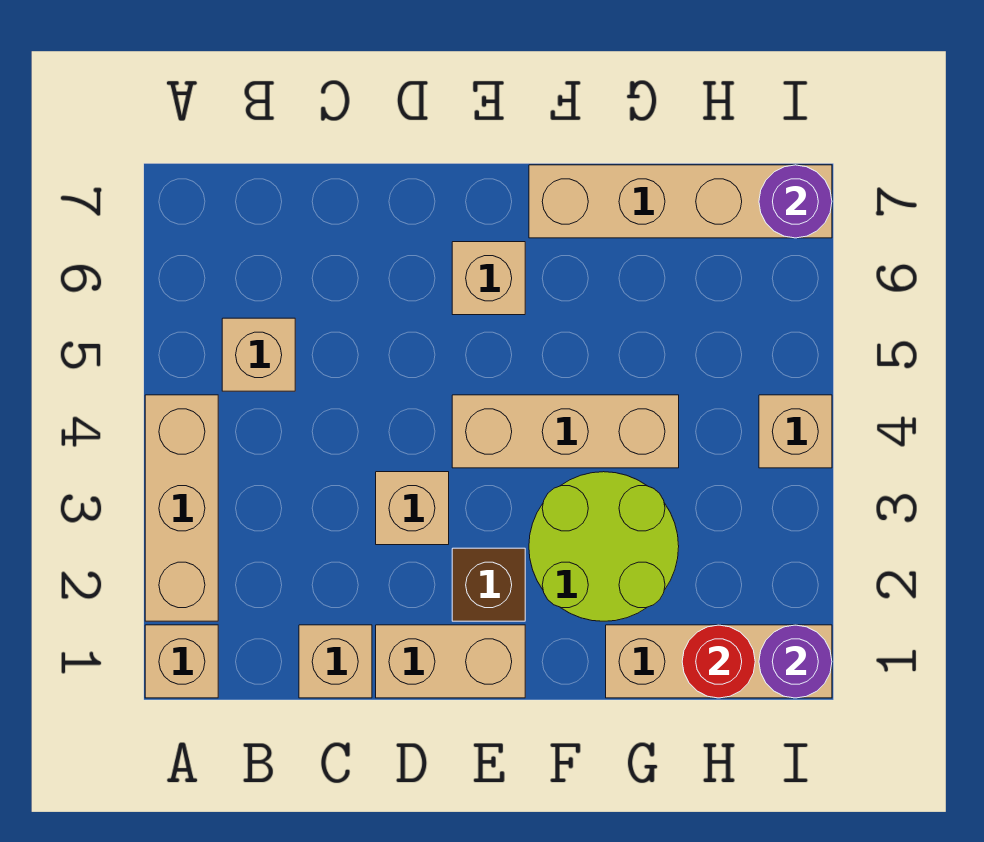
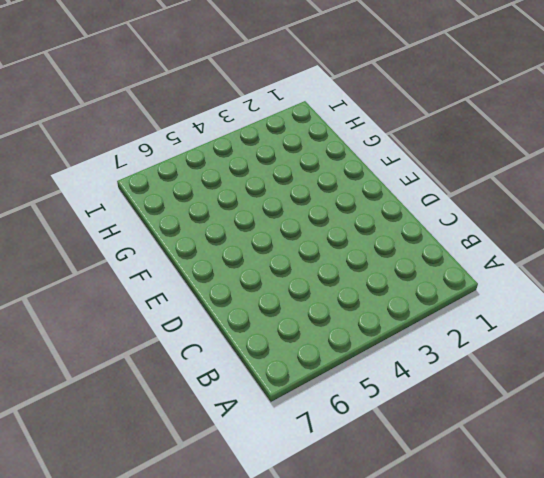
none -> tan 1x1 brick [145,625,218,698]
none -> tan 1x3 brick [145,395,218,621]
none -> tan 1x1 brick [222,318,295,391]

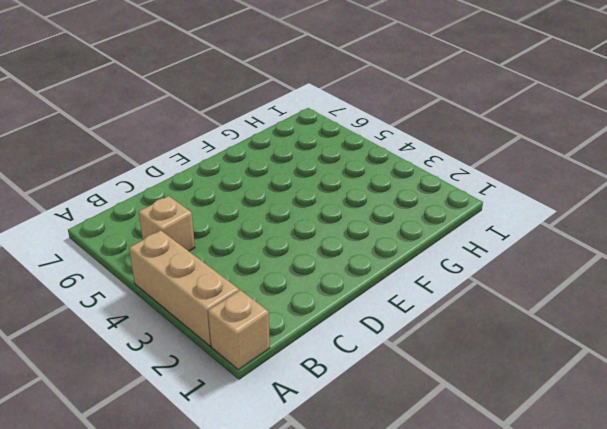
none -> tan 1x1 brick [299,625,372,698]
none -> tan 1x2 brick [376,625,525,698]
none -> tan 1x1 brick [376,472,449,545]

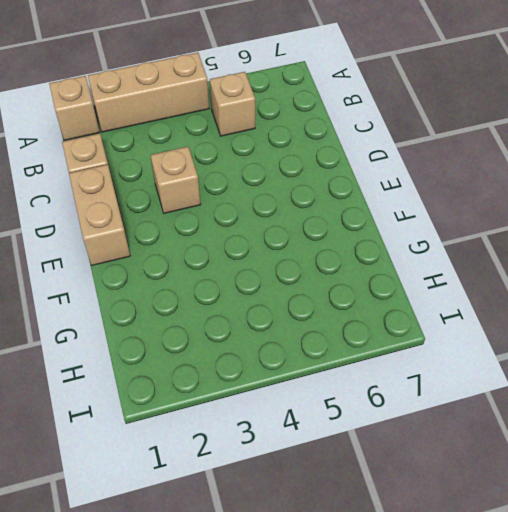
none -> brown 1x1 brick [452,548,525,621]
none -> tan 1x3 brick [452,395,679,468]
none -> tan 1x1 brick [452,242,525,315]

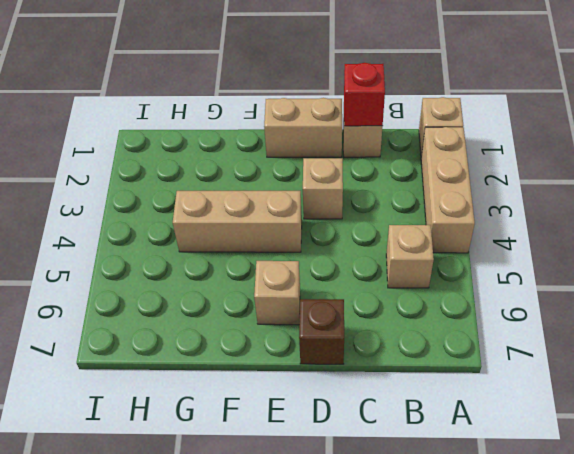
red 1x1 brick [344,63,385,126] -> none
brown 1x1 brick [299,299,344,364] -> brown 1x1 brick moved to [452,548,525,621]
none -> lime 2x2 round brick [529,472,679,621]
none -> tan 1x4 brick [529,165,832,238]
none -> tan 1x3 brick [606,625,832,698]

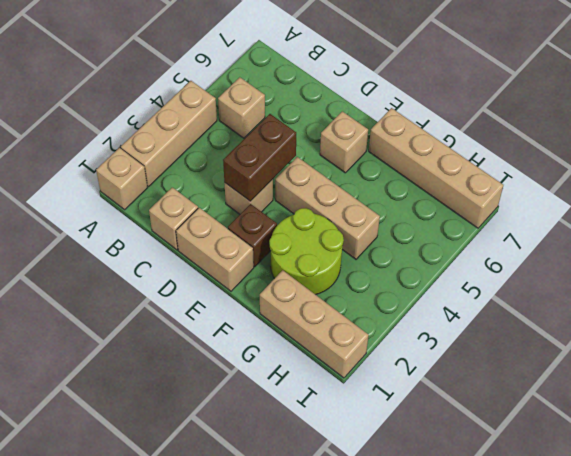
brown 1x2 brick [223,114,296,201] -> none
none -> tan 1x1 brick [759,395,832,468]
none -> red 1x1 round brick [682,625,755,698]
none -> purple 1x1 round brick [759,625,832,698]

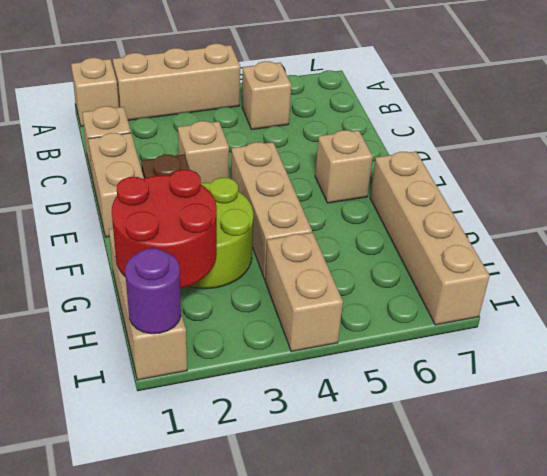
red 2x2 round brick [112,170,217,289] -> red 1x1 round brick [682,625,755,698]
tan 1x2 brick [265,232,343,352] -> tan 1x1 brick [759,395,832,468]
none -> purple 1x1 round brick [759,165,832,238]

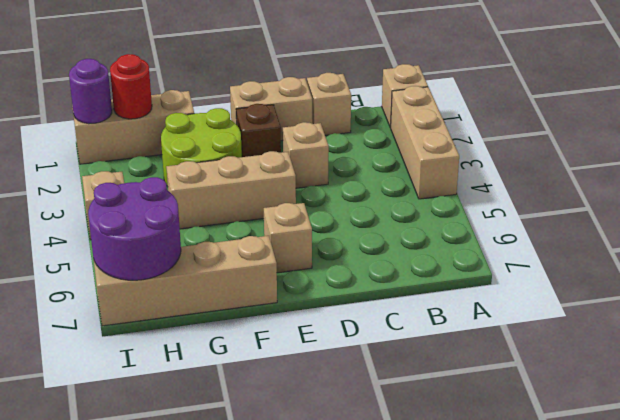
purple 2x2 round brick [88,177,181,280] -> purple 1x1 round brick [759,165,832,238]
none -> tan 1x1 brick [222,318,295,391]

